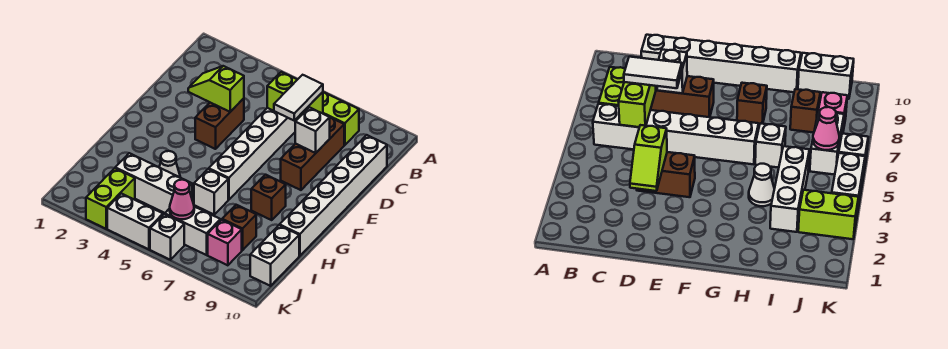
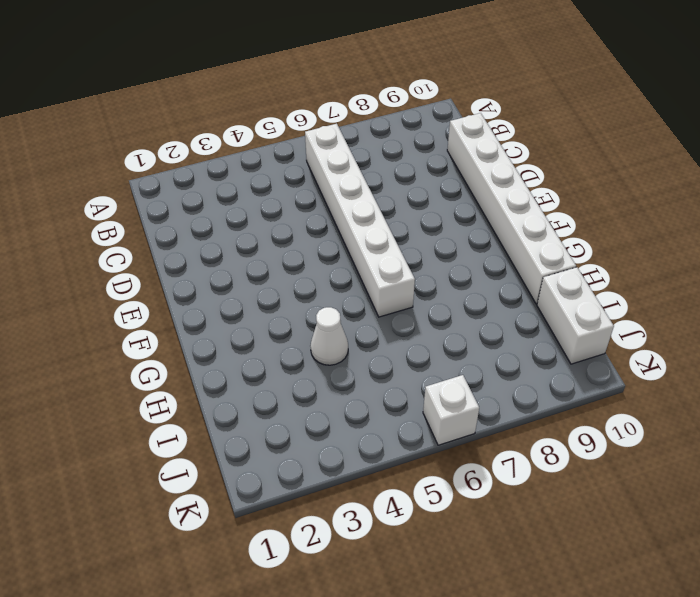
none -> lime 1x2 brick [323,92,359,145]
none -> brown 1x3 brick [281,118,344,190]
none -> brown 1x2 brick [195,98,244,149]

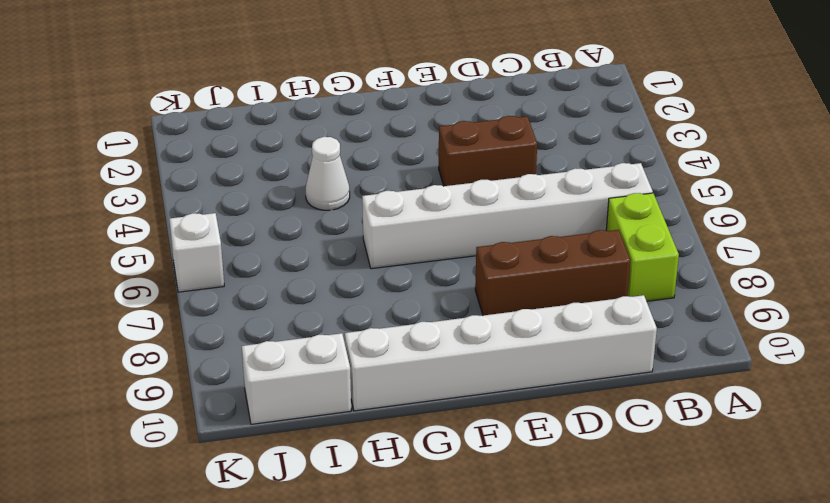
none -> brown 1x1 brick [251,175,286,220]
none -> white 1x1 brick [194,169,228,214]
none -> white 1x3 brick [115,153,192,213]

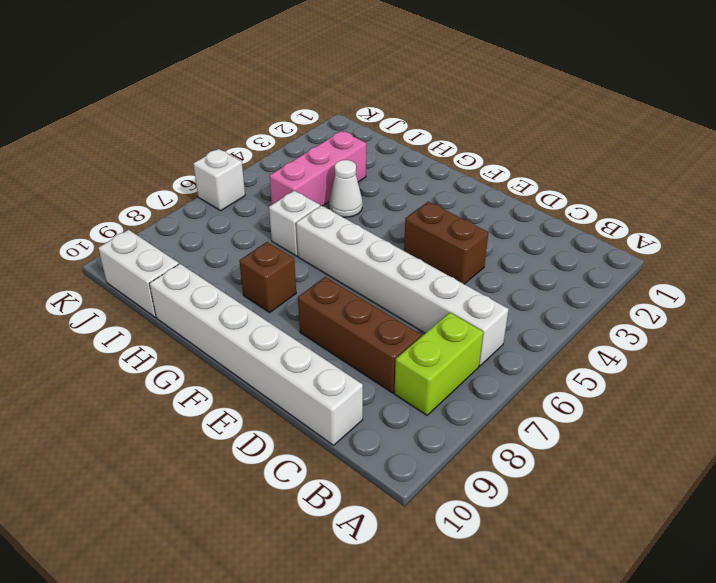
pink 1x3 brick [269,131,366,206] -> white 1x3 brick [115,153,192,213]
none -> brown 1x1 brick [222,205,256,250]
none -> lime 1x2 brick [86,168,135,229]
none -> white 1x2 brick [165,207,220,255]

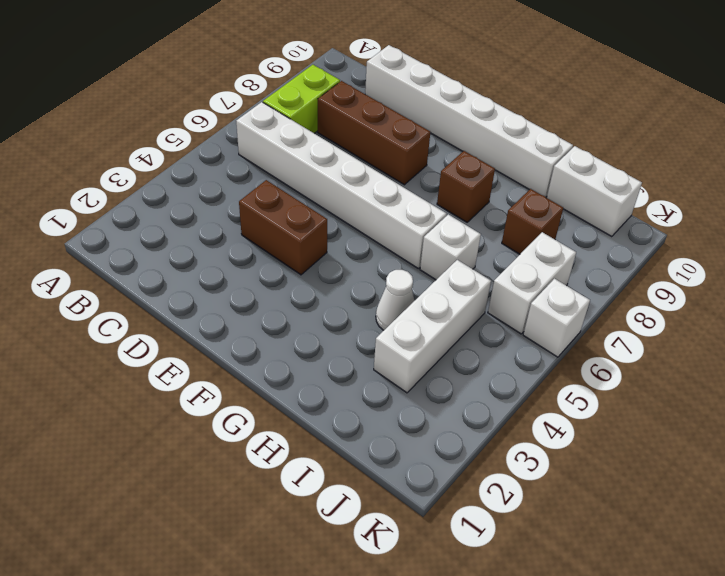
none -> lime 1x2 brick [86,168,135,229]
none -> pink 1x1 brick [208,220,242,265]
none -> white 1x2 brick [107,194,163,249]

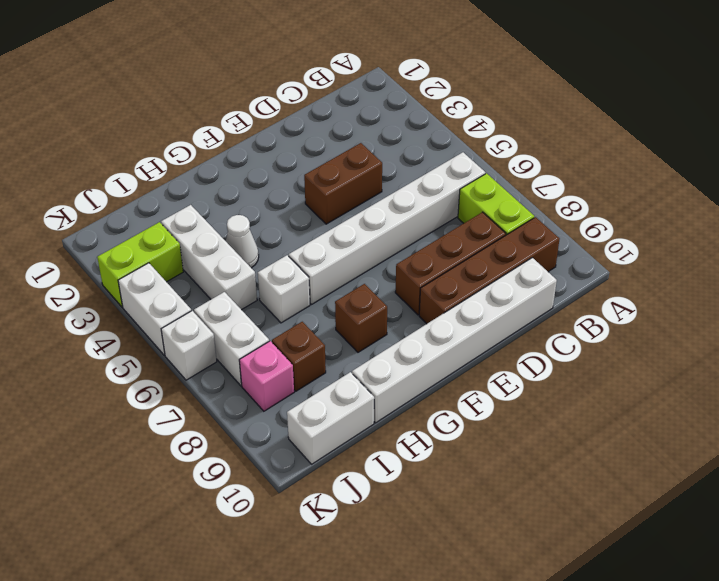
brown 1x4 brick [419,217,559,324] -> none
none -> lime 1x2 brick [267,72,323,121]
none -> lime 1x2 slope [188,66,244,112]
none -> white 1x1 brick [295,107,330,153]

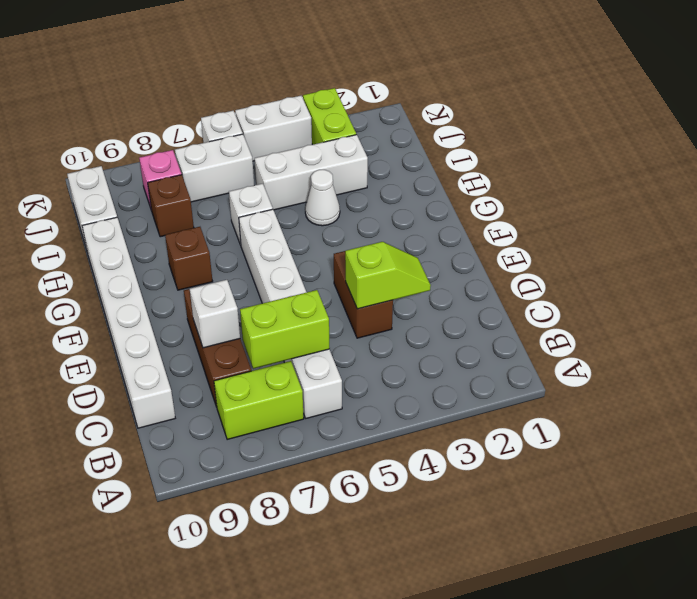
none -> pink 1x1 cone [170,180,194,219]
none -> white 1x2 tile [274,75,323,121]

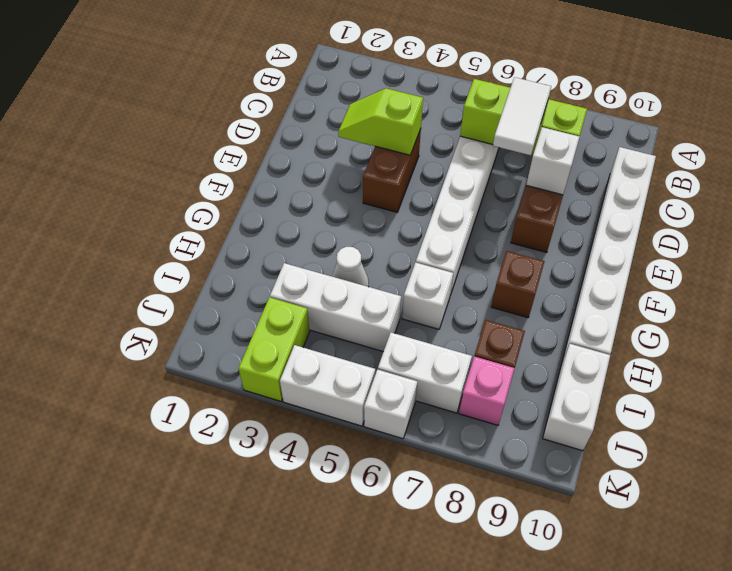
none -> pink 1x1 cone [170,180,194,219]

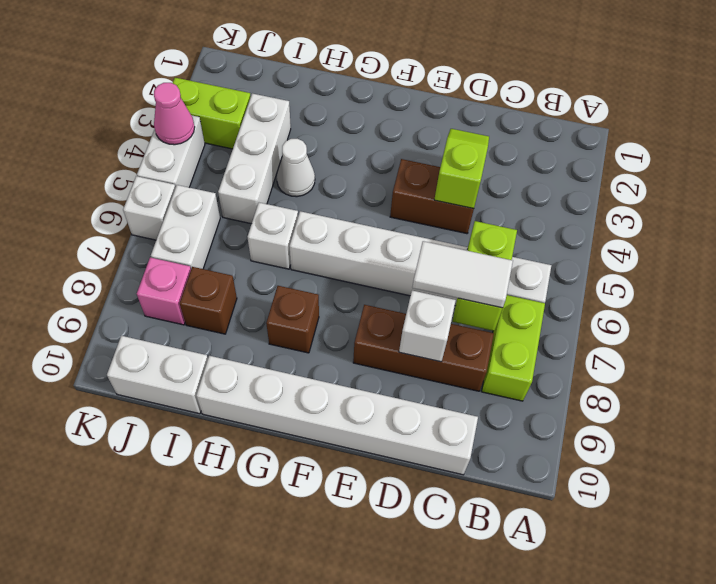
pink 1x1 cone [154,83,195,145] -> pink 1x1 cone moved to [170,180,194,219]

